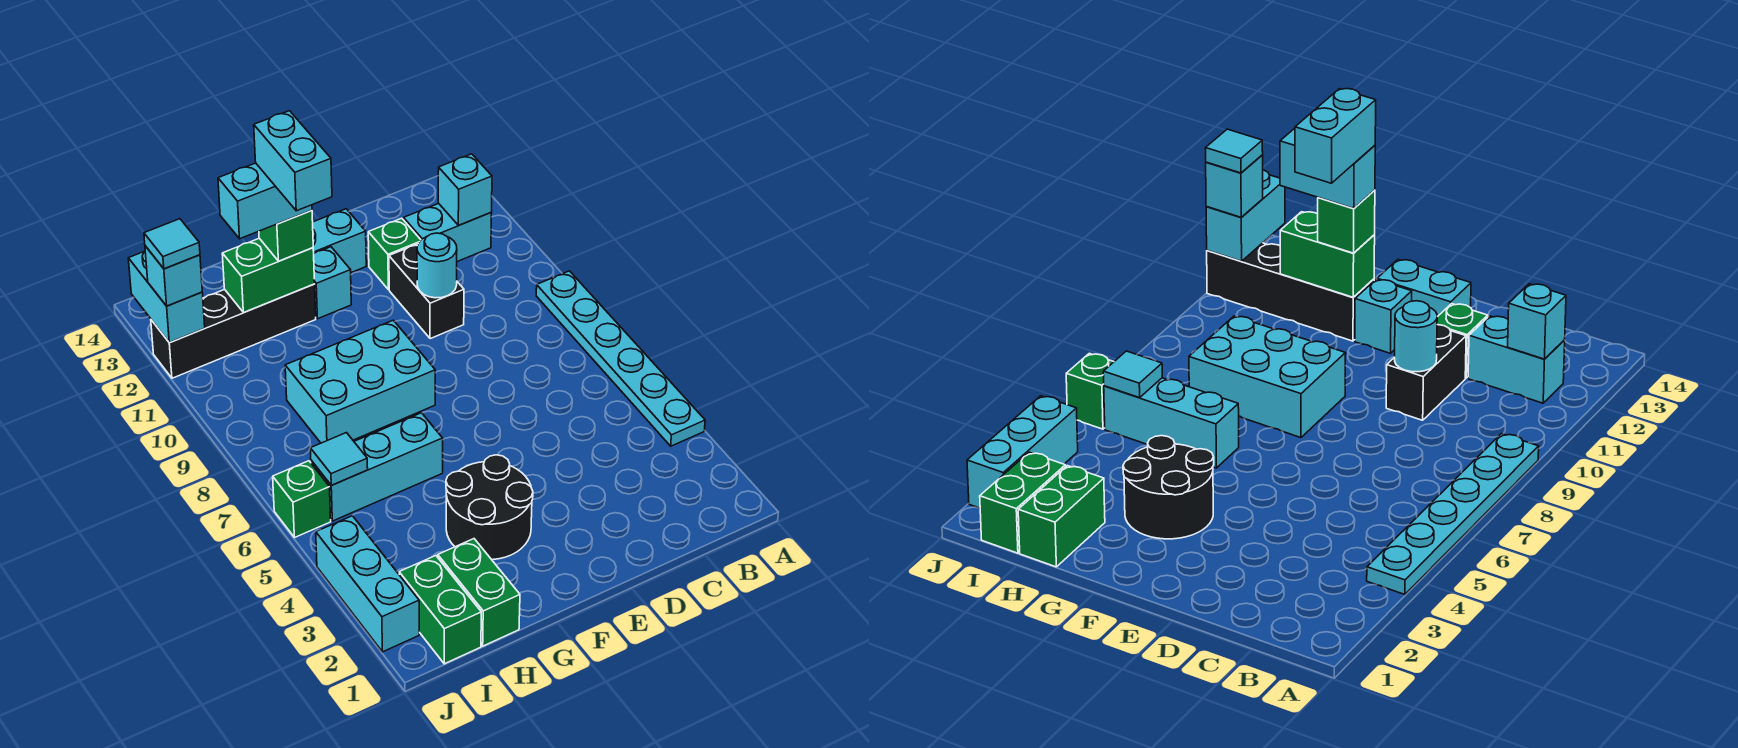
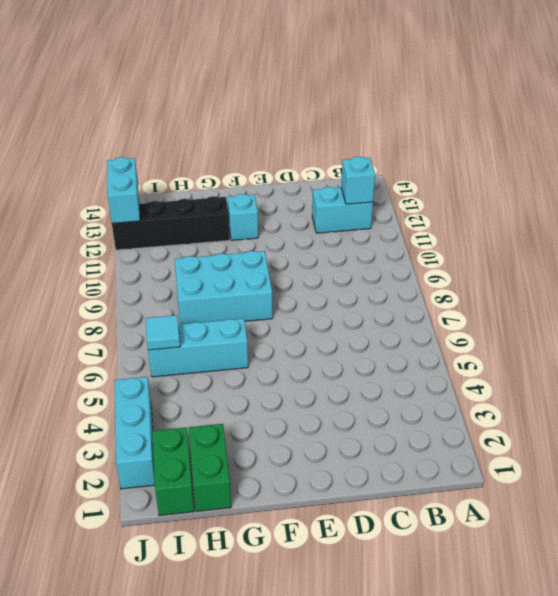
none -> cyan 1x6 plate [536,271,705,446]
none -> black 1x2 brick [389,244,464,339]
none -> green 1x1 brick [368,218,421,290]

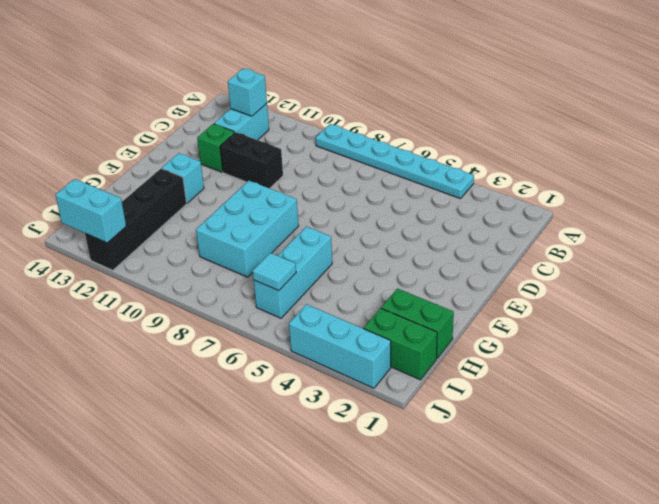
none -> cyan 1x2 brick [313,209,366,273]
none -> black 2x2 round brick [446,455,533,560]
none -> green 1x1 brick [273,461,331,538]

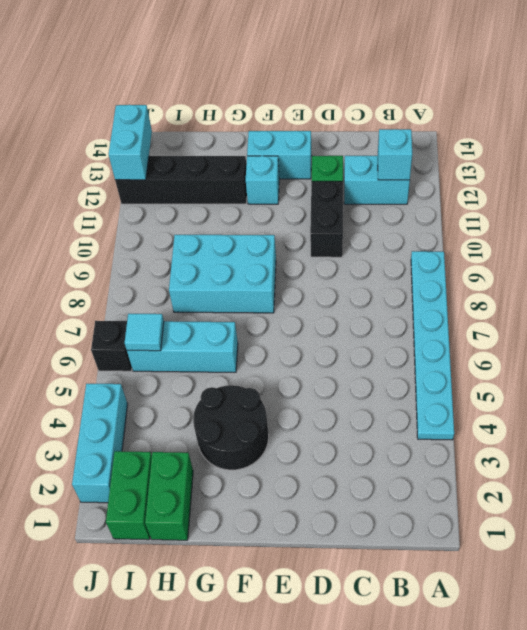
black 1x1 brick [91,321,132,371] -> green 1x1 brick [273,461,331,538]
none -> cyan 1x1 round brick [417,233,457,298]
none -> green 1x2 brick [222,238,315,313]
none -> green 1x1 brick [259,211,313,261]

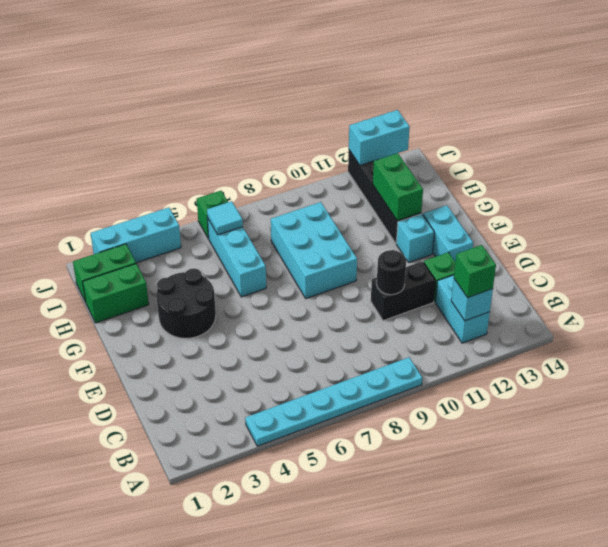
green 1x1 brick [454,245,496,298] -> green 1x1 brick moved to [259,211,313,261]
black 1x1 round brick [377,250,406,295] -> cyan 1x1 round brick [417,233,457,298]
none -> cyan 1x1 brick [145,246,202,306]
none -> cyan 1x2 brick [218,163,312,239]
none -> cyan 1x1 tile [144,219,200,269]

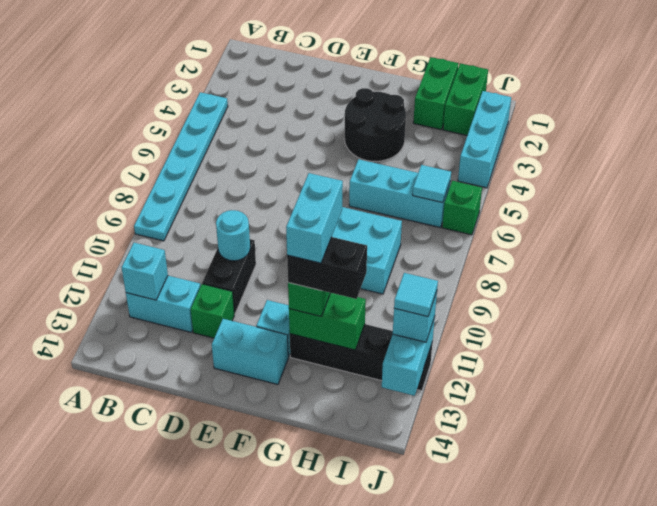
black 1x2 brick [287,237,367,299] -> cyan 1x2 brick [218,163,312,239]

